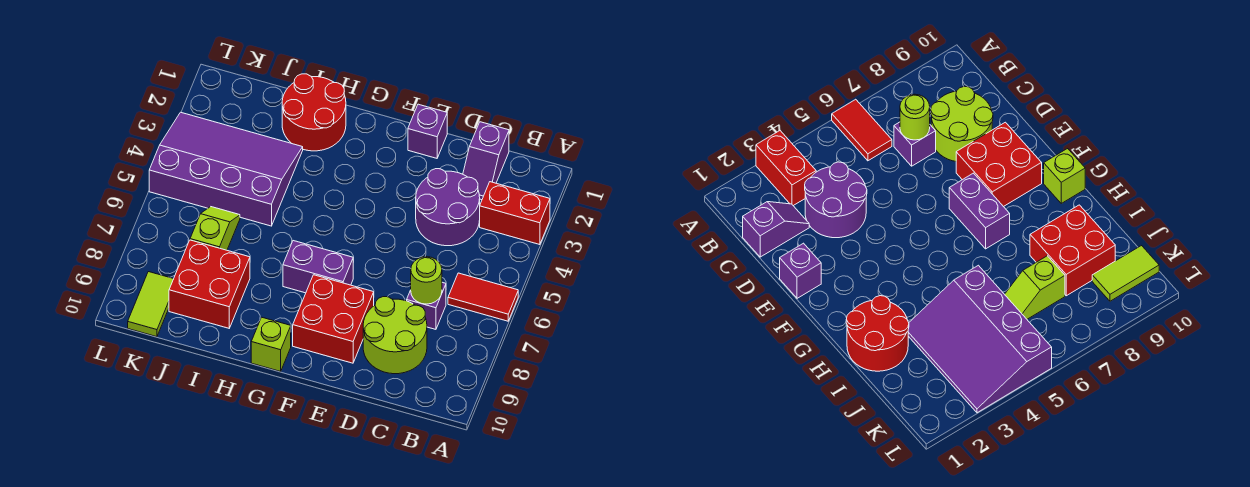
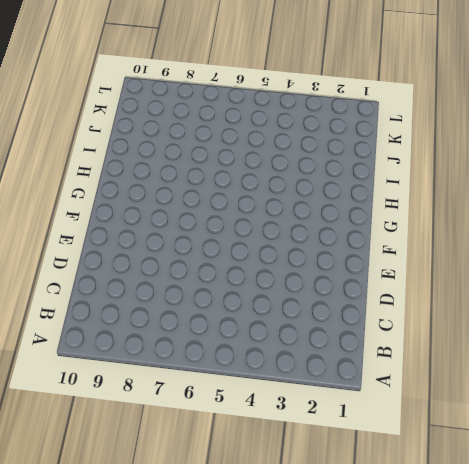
none -> red 1x2 brick [480,182,550,245]
none -> red 1x2 tile [448,273,518,321]
none -> purple 1x2 slope [463,122,509,200]

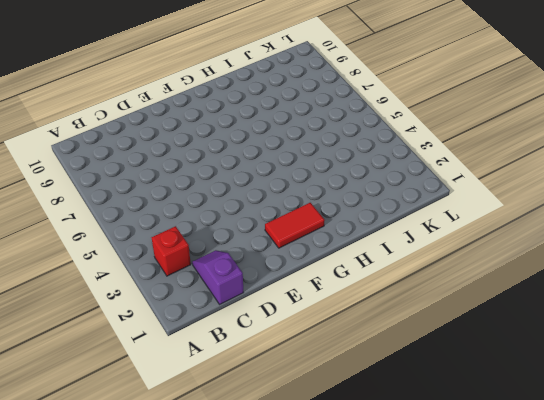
red 1x1 brick [151,226,191,276] -> red 1x2 brick [480,182,550,245]
red 1x2 tile [265,203,325,248] -> red 1x2 tile moved to [448,273,518,321]
none -> purple 2x2 round brick [416,169,480,246]
none -> purple 1x1 brick [407,282,446,329]
none -> lime 2x2 round brick [363,297,427,374]

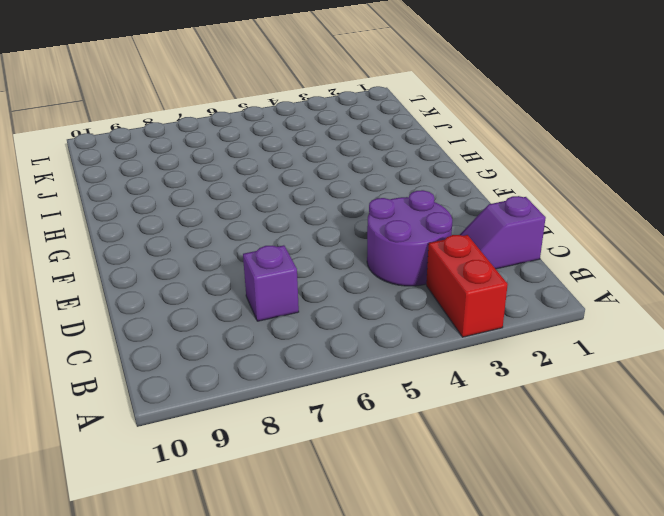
none -> red 1x2 tile [448,273,518,321]
none -> lime 2x2 round brick [363,297,427,374]
none -> purple 1x1 brick [408,104,447,158]

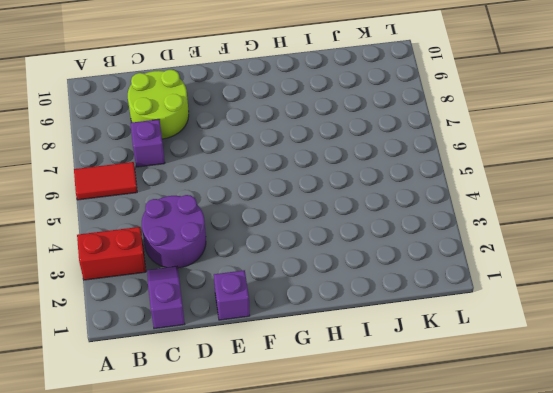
none -> red 2x2 brick [293,275,374,363]
none -> purple 1x2 brick [283,241,353,293]
none -> lime 1x1 brick [251,317,291,371]

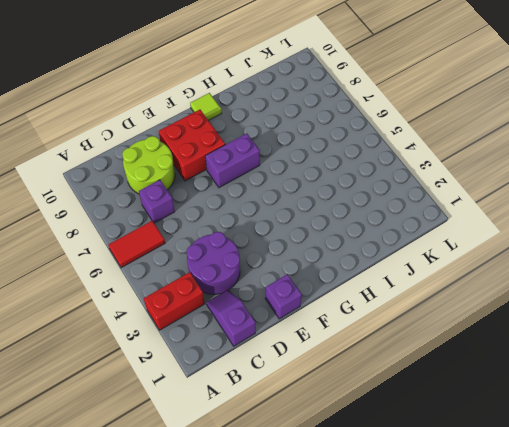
lime 1x1 tile [190,93,222,121] -> lime 1x1 brick [251,317,291,371]
none -> red 2x2 round brick [282,74,346,151]
none -> purple 3x4 slope [149,112,303,226]
none -> red 2x2 brick [169,240,250,328]

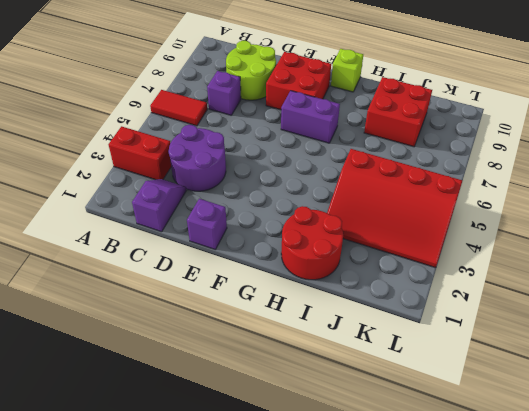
red 3x4 slope [327,149,463,268] -> purple 3x4 slope [149,112,303,226]
none -> lime 1x2 slope [190,207,240,250]
none -> lime 1x2 tile [128,272,173,337]
none -> lime 1x1 round brick [411,257,442,304]

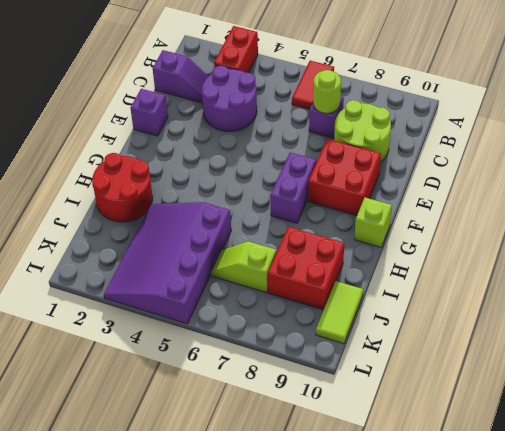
lime 1x2 tile [316,281,363,344] -> lime 1x2 tile turned to [128,272,173,337]

